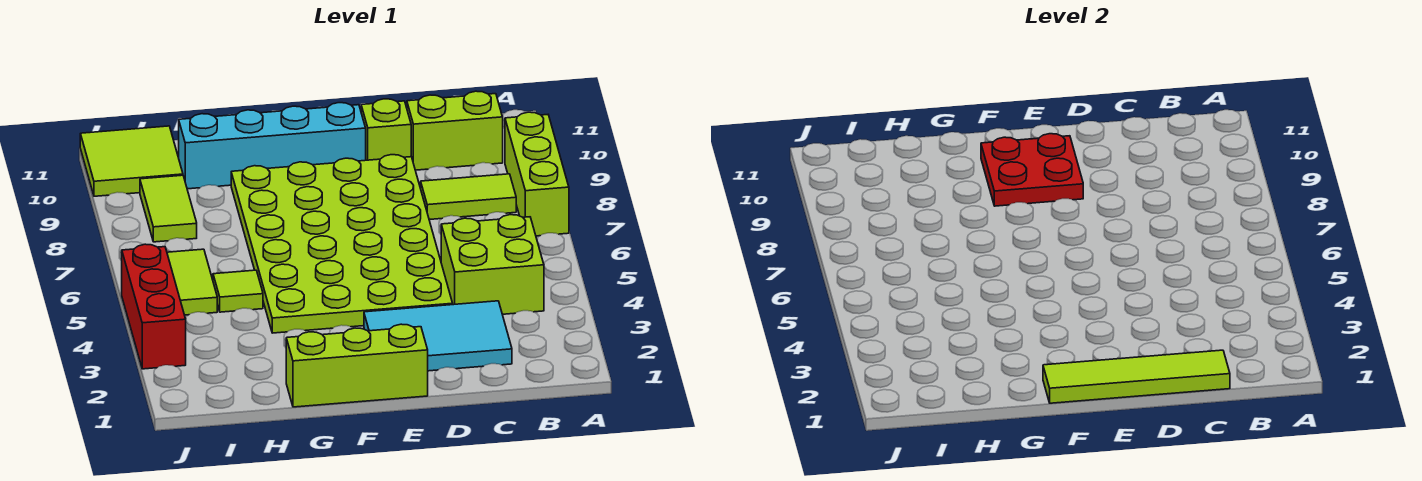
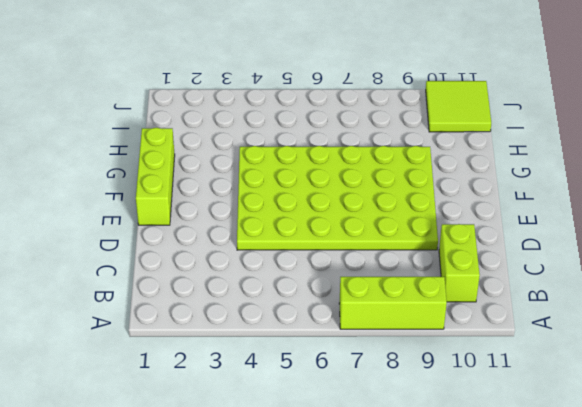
none -> lime 2x2 brick [441,215,544,314]
none -> lime 1x2 tile [421,174,516,220]
none -> cyan 2x3 tile [364,301,512,371]

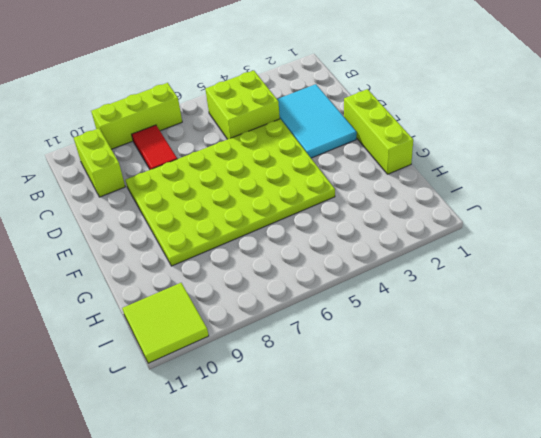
red 1x2 tile [132,125,177,170] -> lime 1x2 tile [421,174,516,220]
none -> lime 1x1 brick [361,99,411,160]
none -> cyan 1x4 brick [179,103,366,189]
none -> lime 1x1 tile [213,270,263,312]

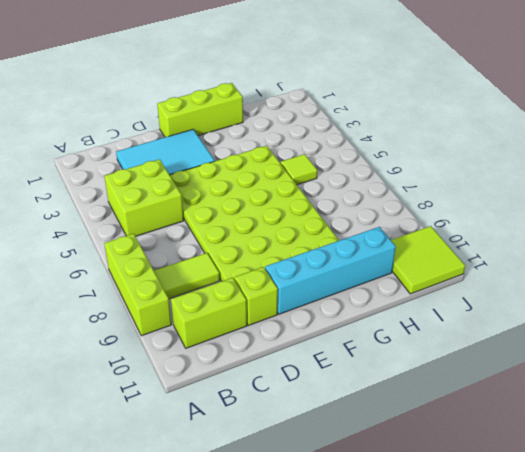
none -> lime 1x2 tile [167,249,217,315]
none -> lime 1x2 tile [140,175,197,242]
none -> red 1x3 brick [122,244,186,369]

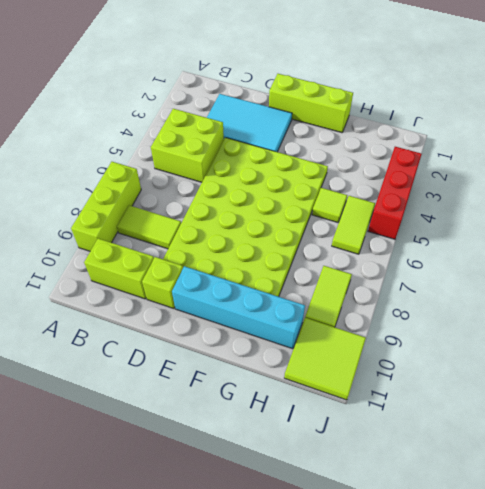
none -> lime 1x4 tile [1043,350,1230,403]
none -> red 2x2 plate [981,134,1083,206]

